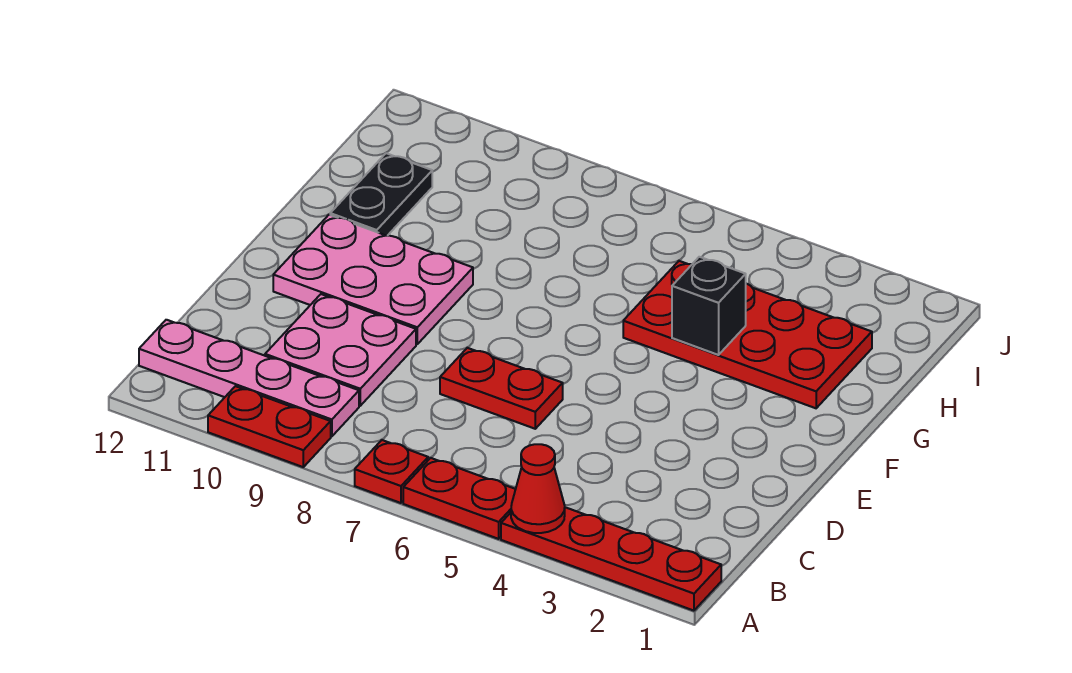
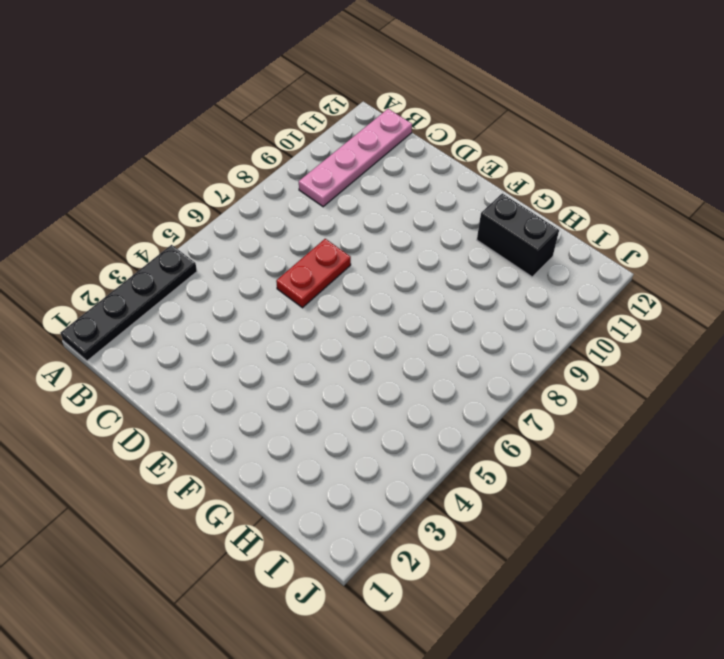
black 1x4 plate [60,245,197,361] -> red 1x4 plate [501,507,721,611]
black 1x2 brick [477,194,559,277] -> black 1x2 plate [330,153,432,236]
none -> red 1x2 plate [403,458,516,539]
none -> red 1x1 plate [355,440,428,503]
none -> red 1x2 plate [208,386,331,467]

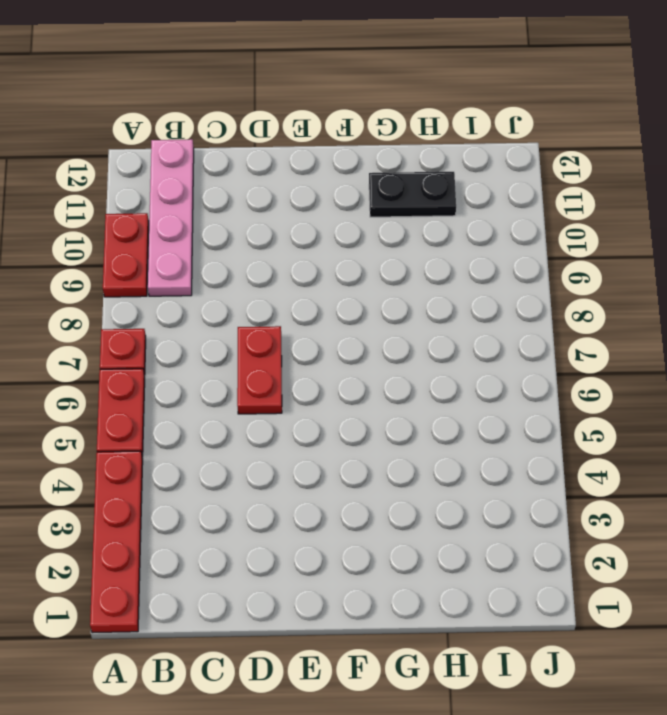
none -> pink 2x2 plate [265,294,416,406]
none -> pink 2x3 plate [273,215,473,344]
none -> red 2x4 plate [623,261,872,408]

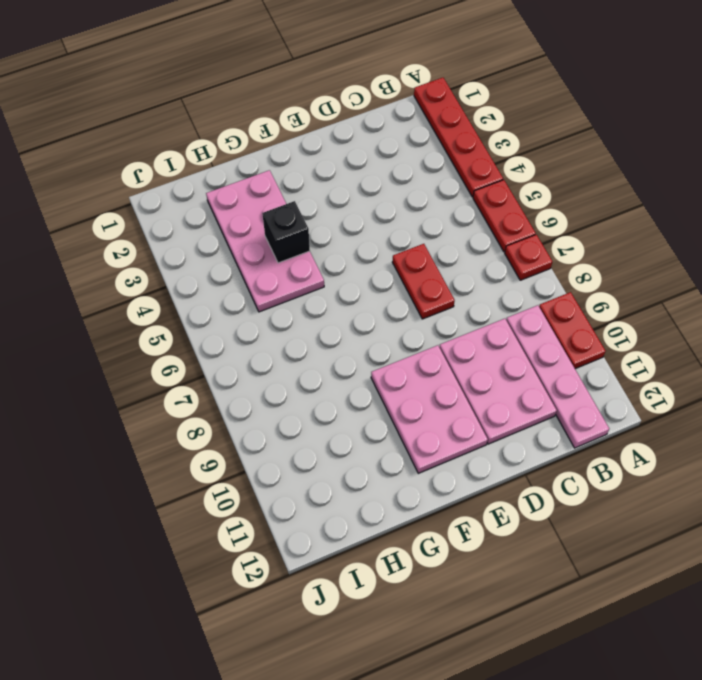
pink 2x3 plate [439,319,557,444] -> pink 2x2 plate [265,294,416,406]
pink 2x4 plate [206,170,324,312] -> red 2x4 plate [623,261,872,408]
none -> black 1x2 plate [330,153,432,236]
none -> red 1x1 cone [511,444,565,533]

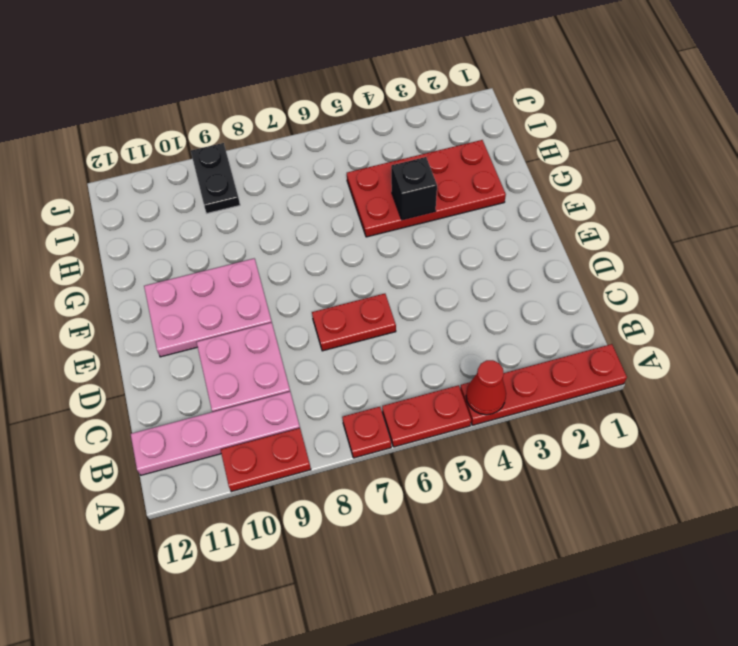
black 1x2 plate [191,143,240,213] -> black 1x2 plate moved to [330,153,432,236]

